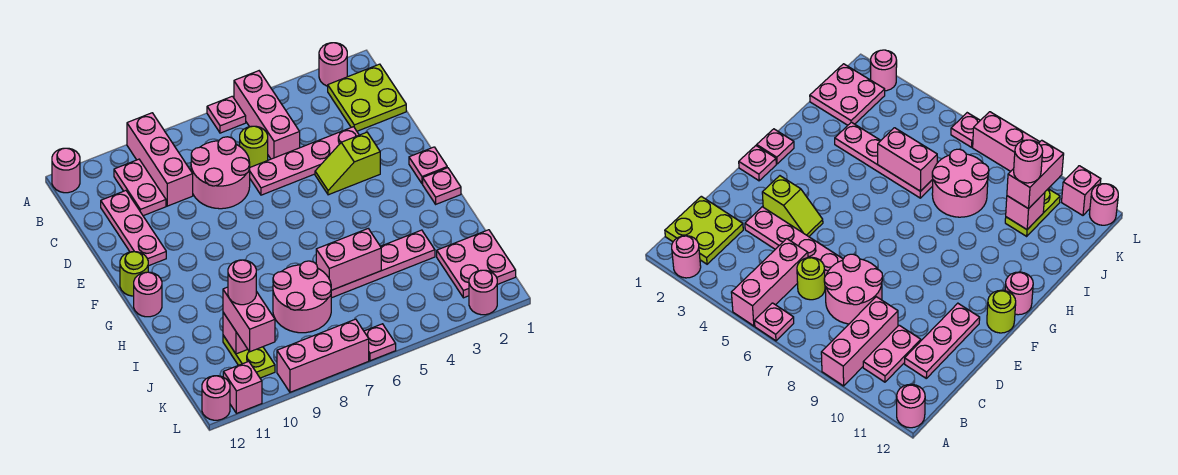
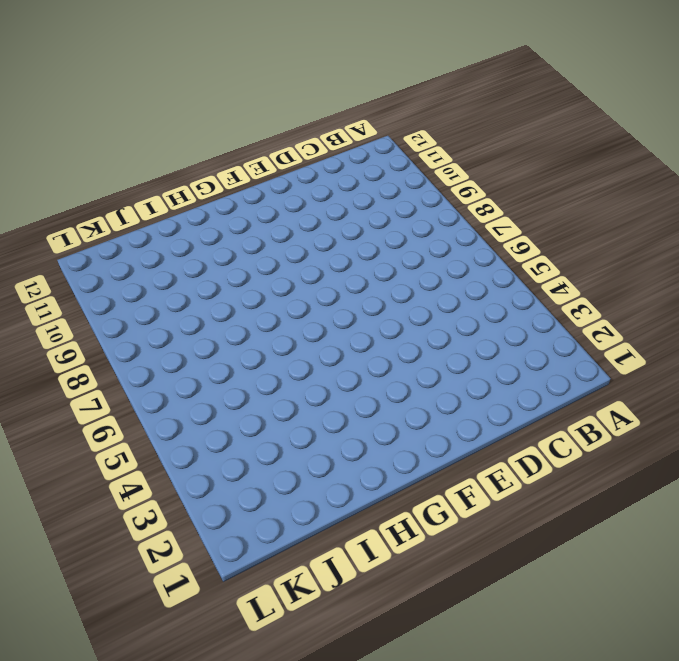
none -> pink 1x1 round brick [319,43,347,86]
none -> pink 1x3 brick [234,71,300,159]
none -> pink 1x1 plate [207,96,246,133]

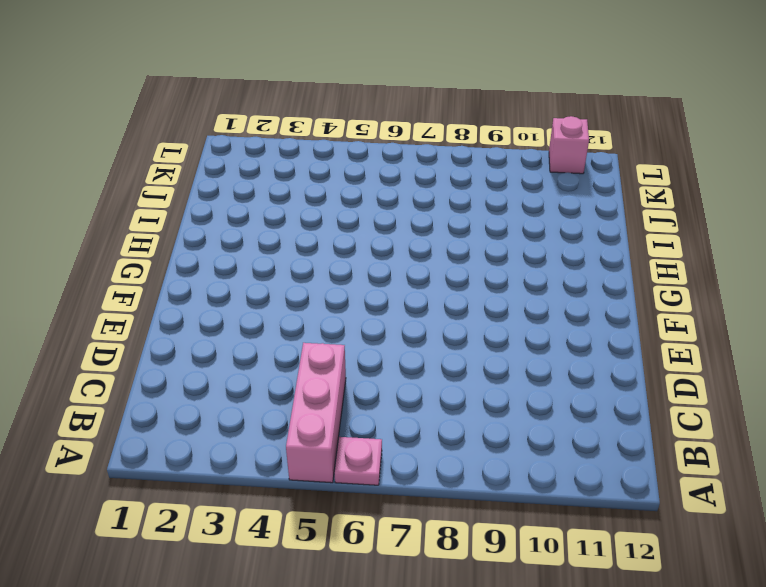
none -> pink 1x1 round brick [319,43,347,86]
none -> pink 1x3 brick [127,113,193,206]
none -> pink 1x1 round brick [52,148,80,193]

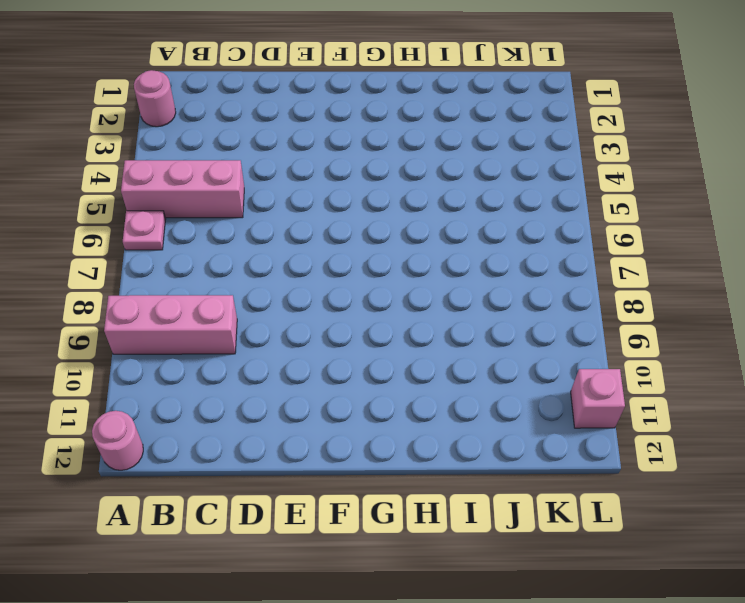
none -> lime 2x2 plate [328,64,406,131]
none -> pink 1x2 plate [114,159,166,216]
none -> lime 1x1 round brick [240,126,268,167]

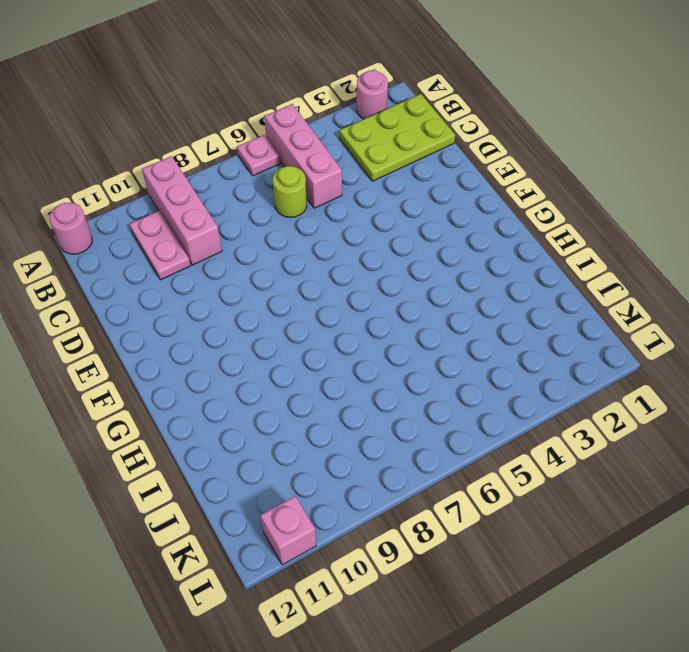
lime 2x3 plate [339,94,455,181] -> lime 2x2 plate [328,64,406,131]
none -> pink 2x2 round brick [191,137,250,209]
none -> pink 1x3 plate [101,191,166,266]
none -> pink 1x4 plate [250,127,359,195]

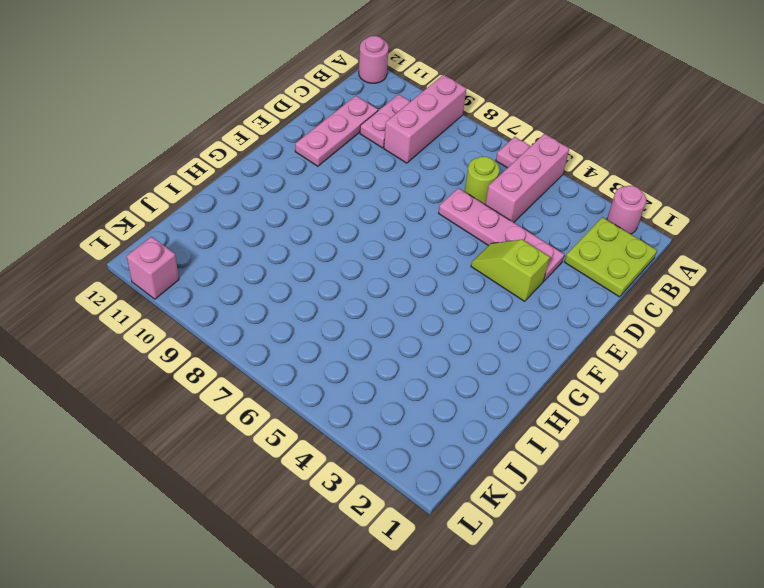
none -> pink 2x2 round brick [191,137,250,209]
none -> pink 1x1 plate [409,147,447,184]
none -> lime 1x1 round brick [120,252,148,296]

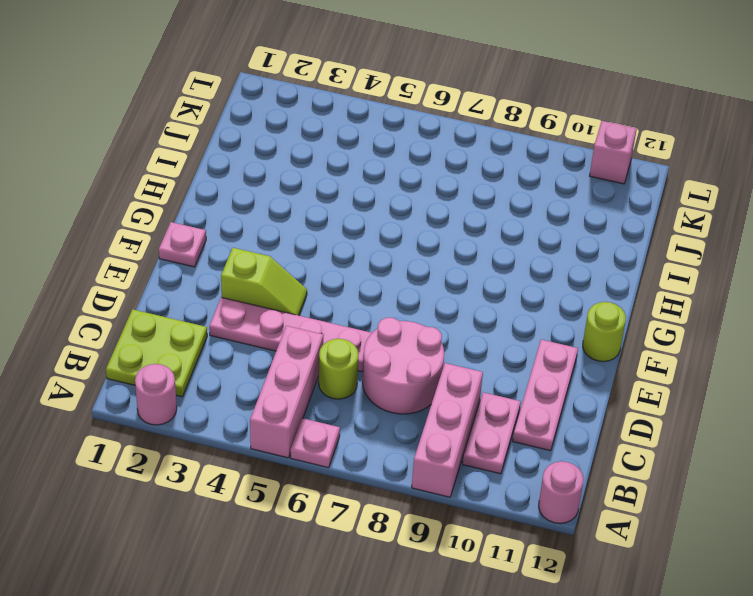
none -> pink 1x1 plate [423,168,461,204]
none -> pink 1x1 round brick [134,272,162,317]
none -> pink 1x4 plate [331,230,435,298]

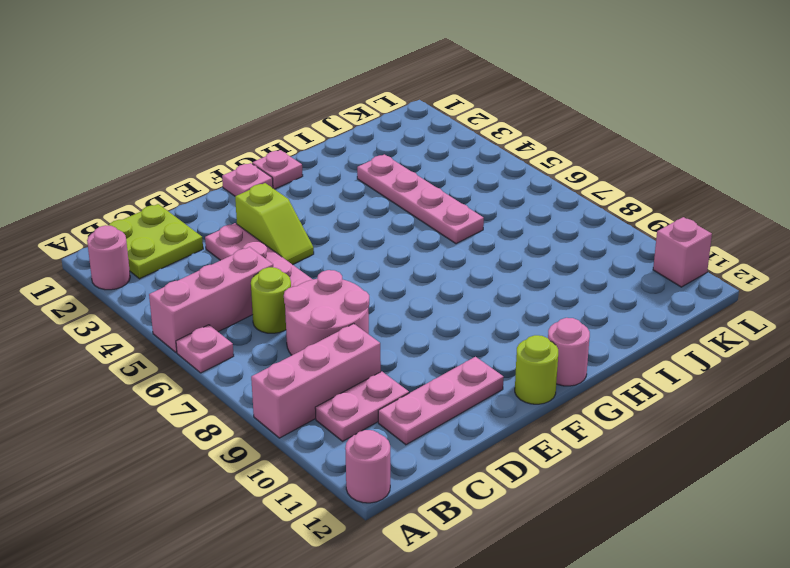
none -> pink 2x2 round brick [273,261,331,333]
none -> pink 2x2 plate [437,230,516,298]
none -> lime 1x2 plate [223,335,275,378]

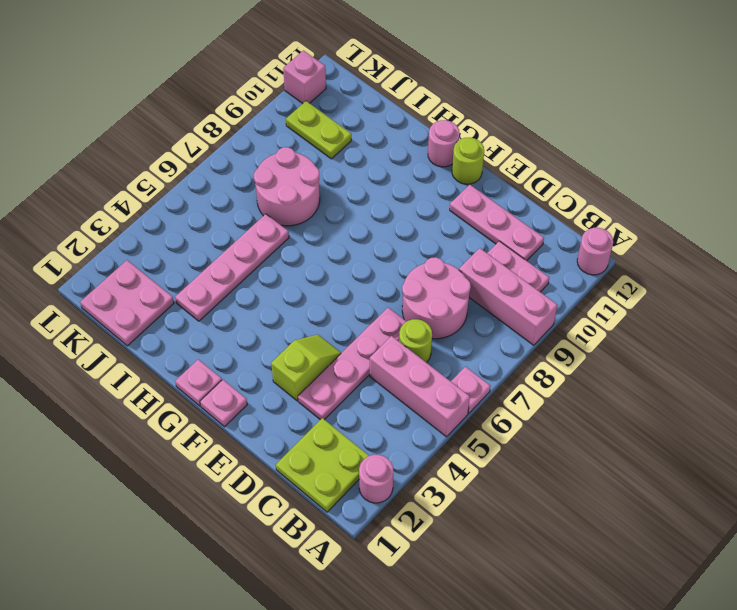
none -> pink 1x1 round brick [469,270,497,315]
none -> pink 1x1 plate [364,324,396,361]
none -> pink 1x3 brick [277,319,369,392]

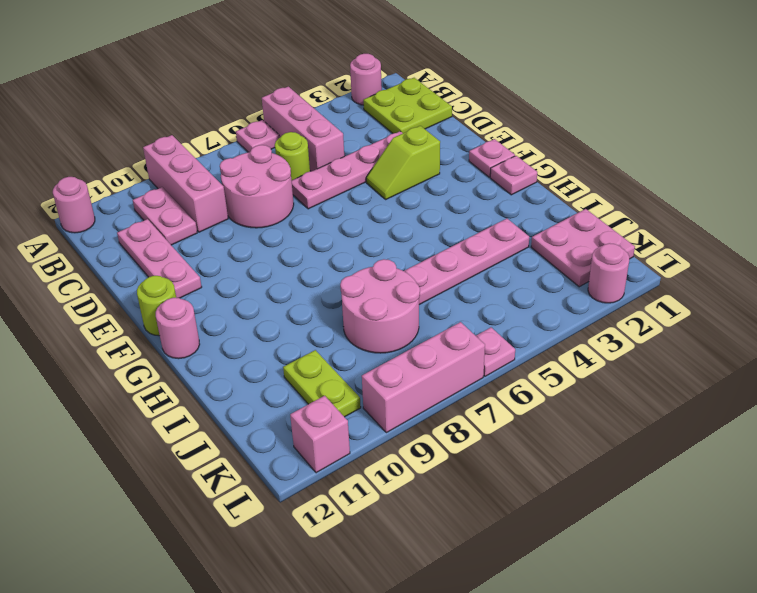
none -> pink 1x1 round brick [202,376,230,420]
none -> pink 1x2 brick [316,229,381,290]
none -> pink 1x1 brick [223,313,248,354]

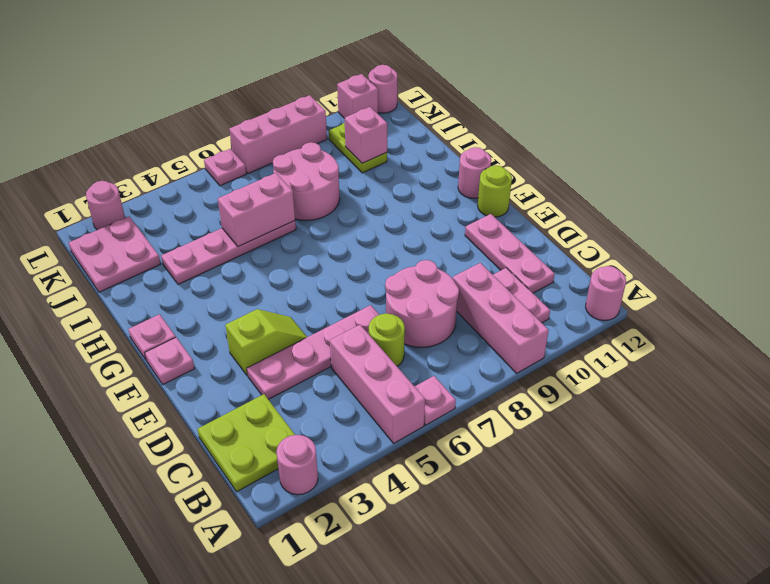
none -> pink 1x2 brick [223,287,275,352]
none -> pink 1x1 round brick [228,260,256,305]

